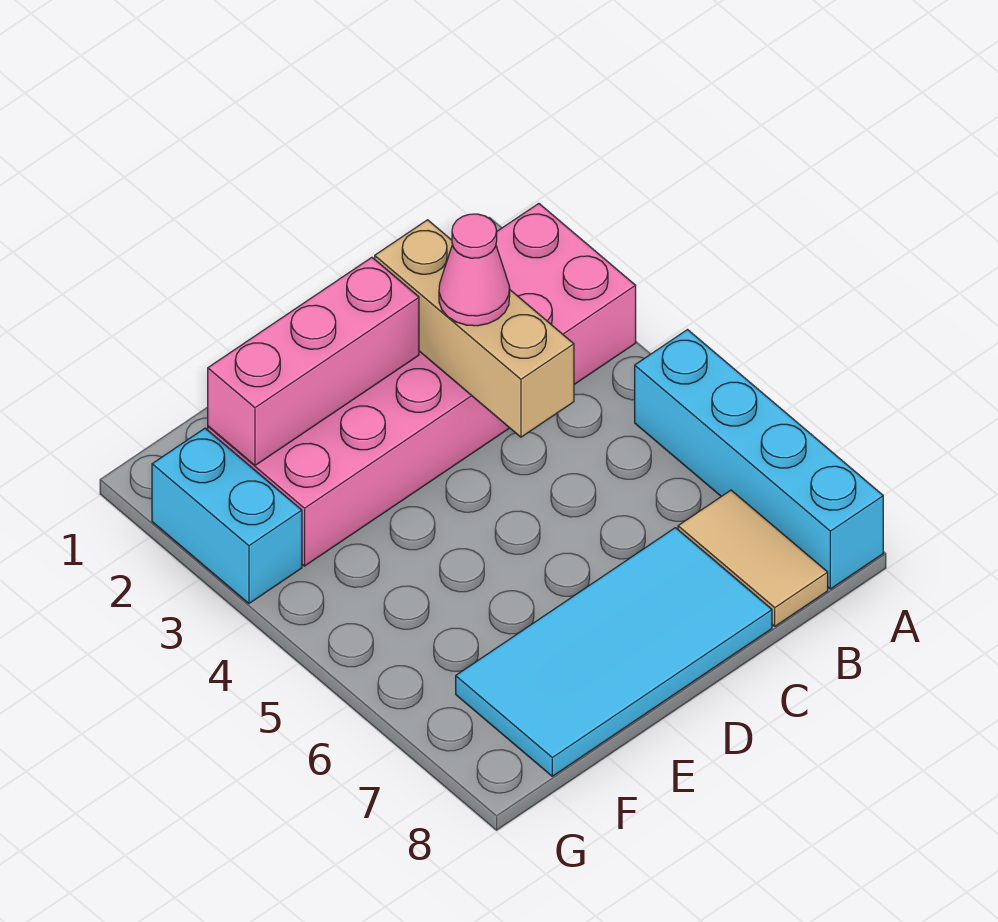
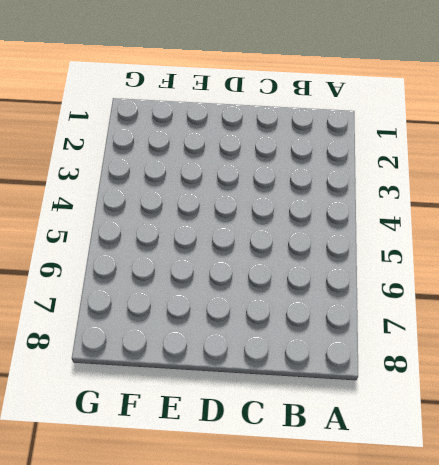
none -> pink 2x6 brick [208,203,636,566]
none -> cyan 1x4 brick [635,330,883,589]

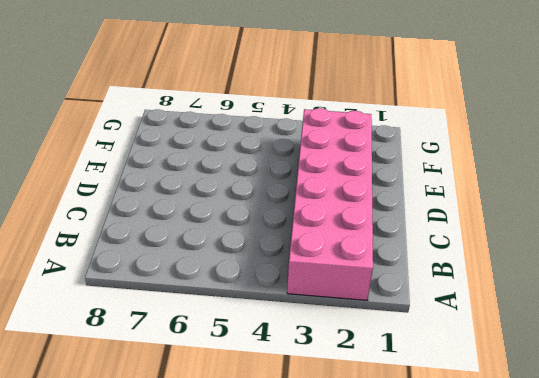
none -> cyan 1x4 brick [635,330,883,589]
none -> tan 1x2 tile [678,490,828,626]

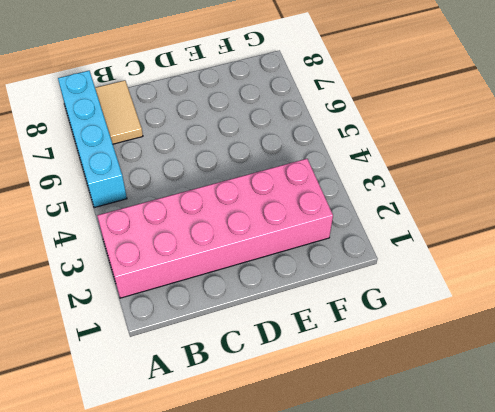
none -> cyan 2x4 tile [456,528,772,776]
none -> cyan 1x2 brick [152,428,302,603]

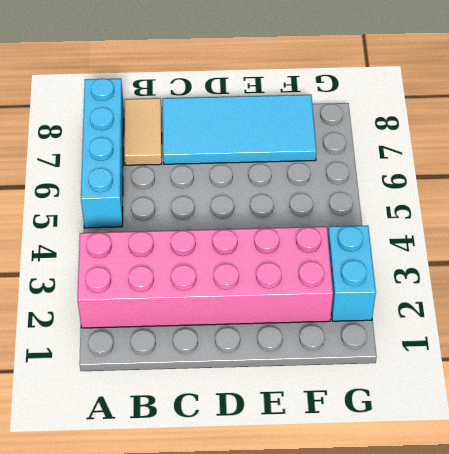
none -> tan 1x3 brick [375,220,574,437]
none -> pink 1x3 brick [208,257,419,465]

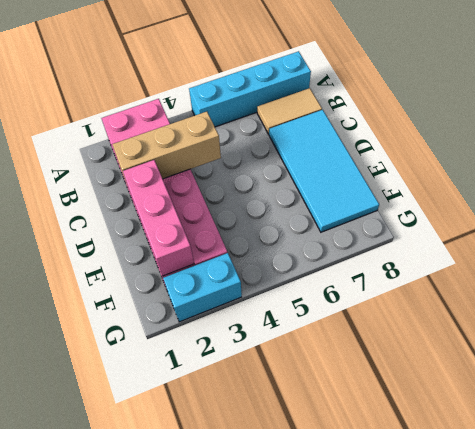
none -> pink 1x1 cone [439,214,510,326]

